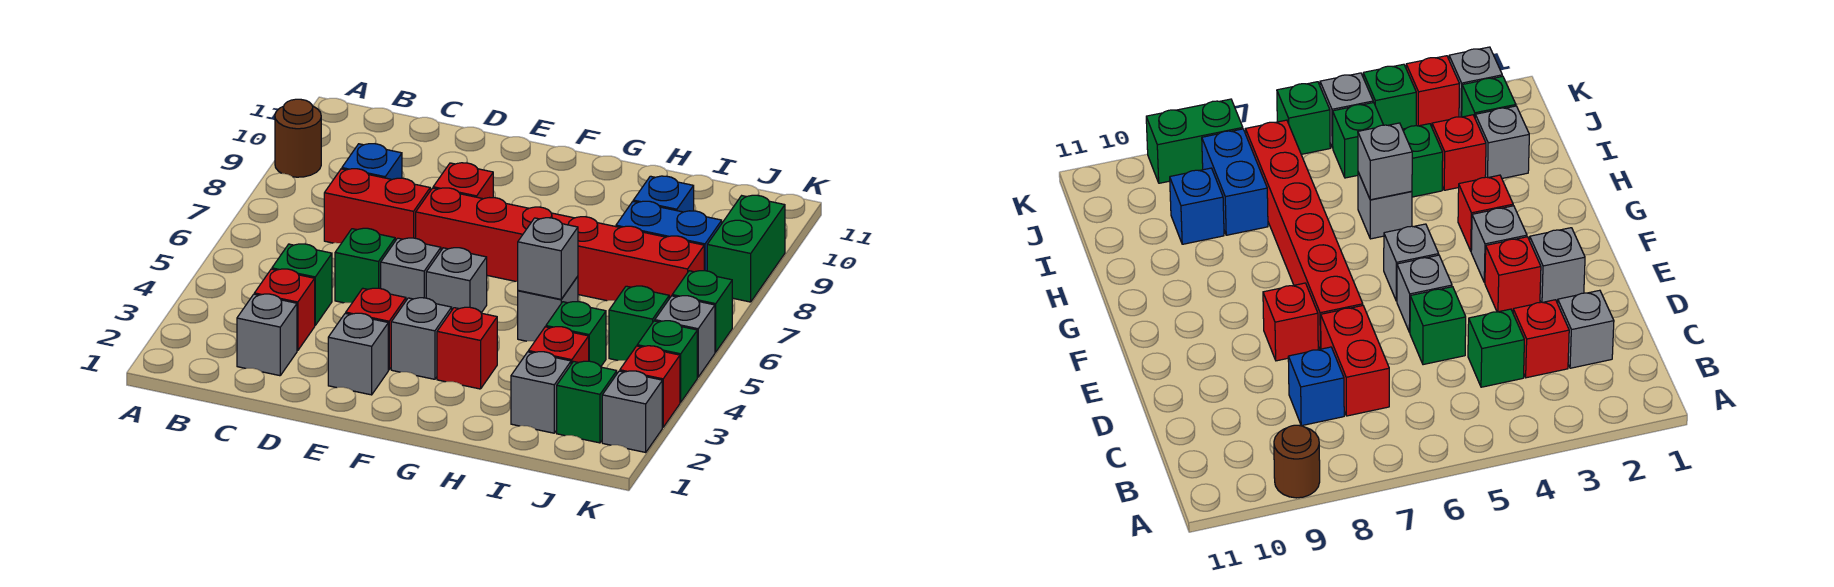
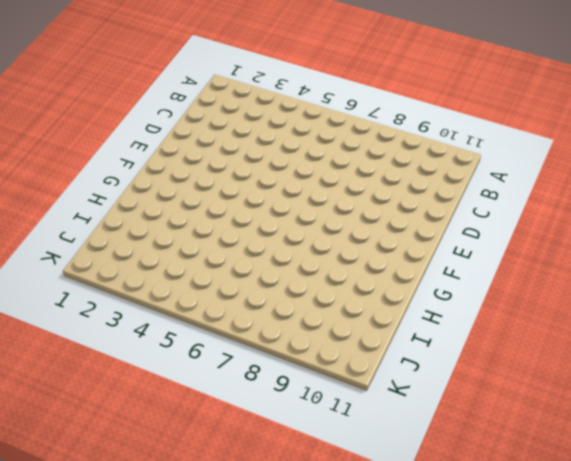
none -> brown 1x1 round brick [275,99,321,177]
none -> grey 1x1 brick [237,294,297,376]
none -> red 1x1 brick [254,269,315,351]
none -> green 1x1 brick [272,244,332,325]

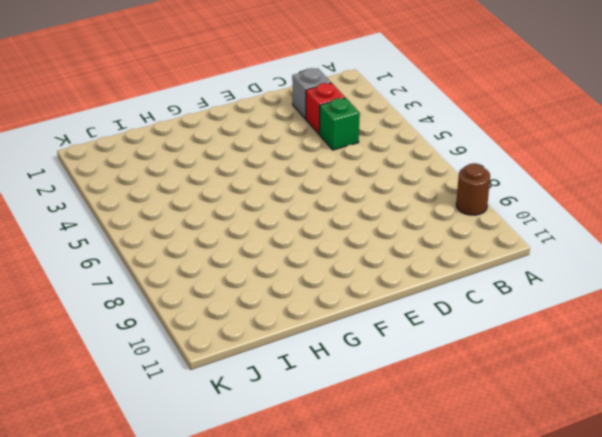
none -> red 1x2 brick [324,169,430,243]
none -> blue 1x1 brick [342,144,402,179]
none -> green 1x1 brick [335,228,395,303]
none -> grey 1x1 brick [328,313,388,395]

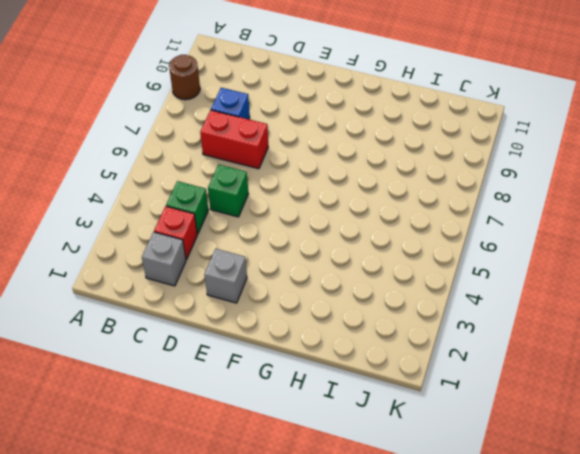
none -> red 1x1 brick [346,288,406,370]
none -> grey 1x1 brick [381,238,441,300]
none -> red 1x6 brick [416,188,704,301]
none -> red 1x1 brick [433,163,493,199]

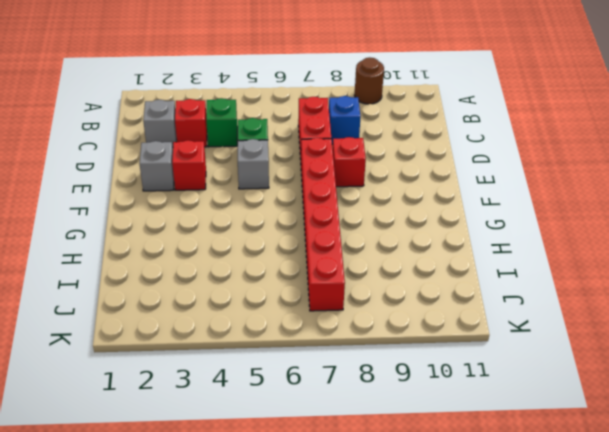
none -> grey 1x1 brick [391,298,452,379]
none -> grey 1x1 brick [426,248,487,313]
none -> red 1x1 brick [437,307,497,389]
none -> grey 1x1 brick [518,276,578,341]

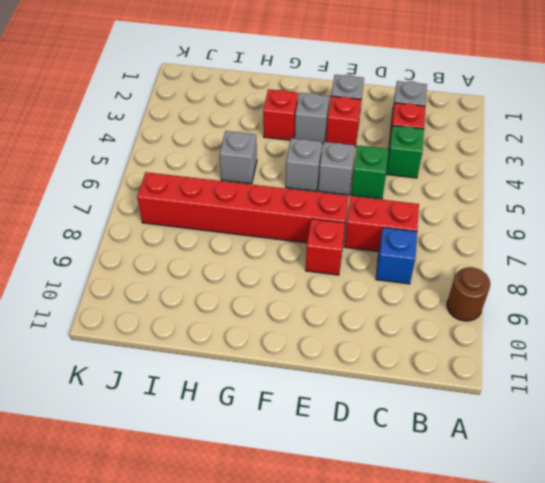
none -> grey 1x1 brick [511,352,571,433]
none -> red 1x1 brick [528,327,589,364]
none -> green 1x1 brick [546,302,606,367]
none -> blue 1x2 brick [616,201,722,271]

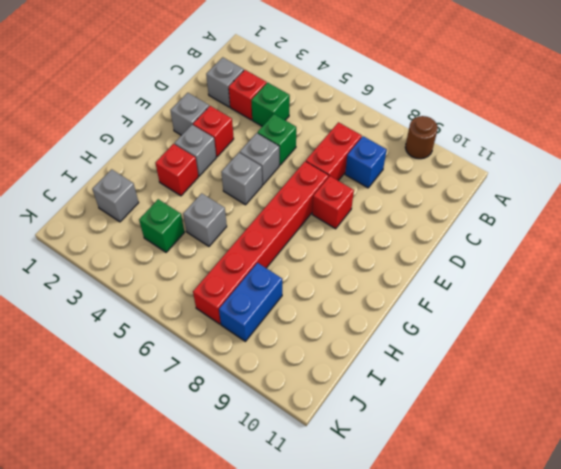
none -> red 1x1 brick [528,327,589,364]
none -> blue 1x1 brick [633,176,694,212]
none -> green 1x1 brick [557,361,617,443]
none -> green 1x1 brick [609,286,669,360]

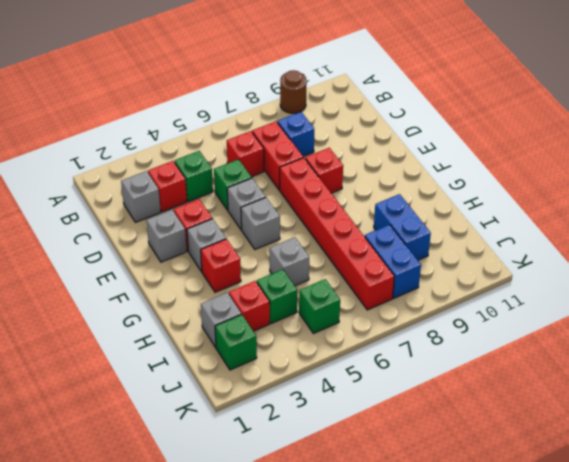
red 1x1 brick [227,131,264,177] -> red 1x1 brick moved to [620,346,680,427]
blue 1x2 brick [374,194,431,260] -> blue 1x1 brick [633,176,694,212]
none -> grey 1x1 brick [602,371,662,452]
none -> green 1x1 brick [637,321,697,402]
none -> grey 1x1 brick [655,296,715,377]
none -> green 1x1 brick [672,271,732,352]

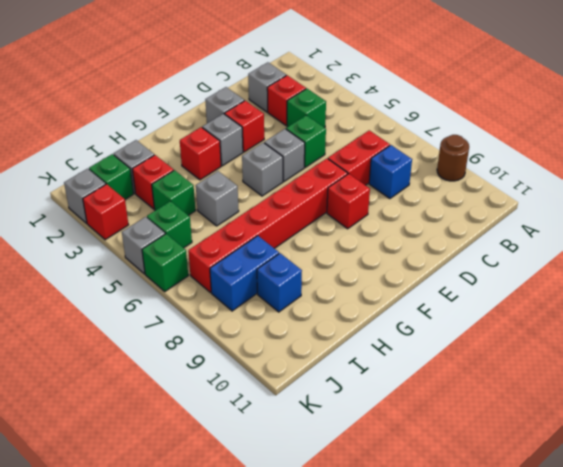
none -> green 1x1 brick [637,321,697,402]
none -> green 1x2 brick [707,195,785,302]
none -> grey 1x1 brick [518,218,578,299]

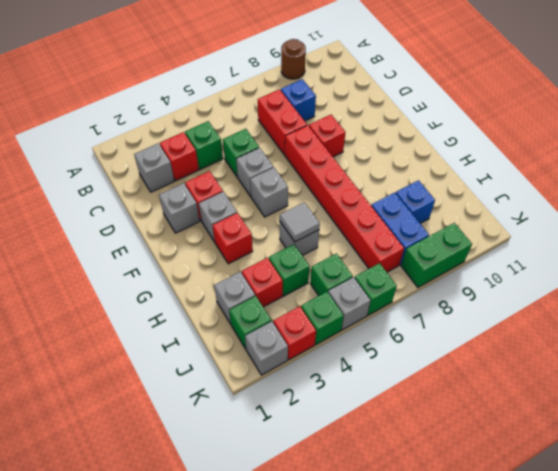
grey 1x1 tile [280,202,320,242] -> grey 1x1 brick [518,218,578,299]

